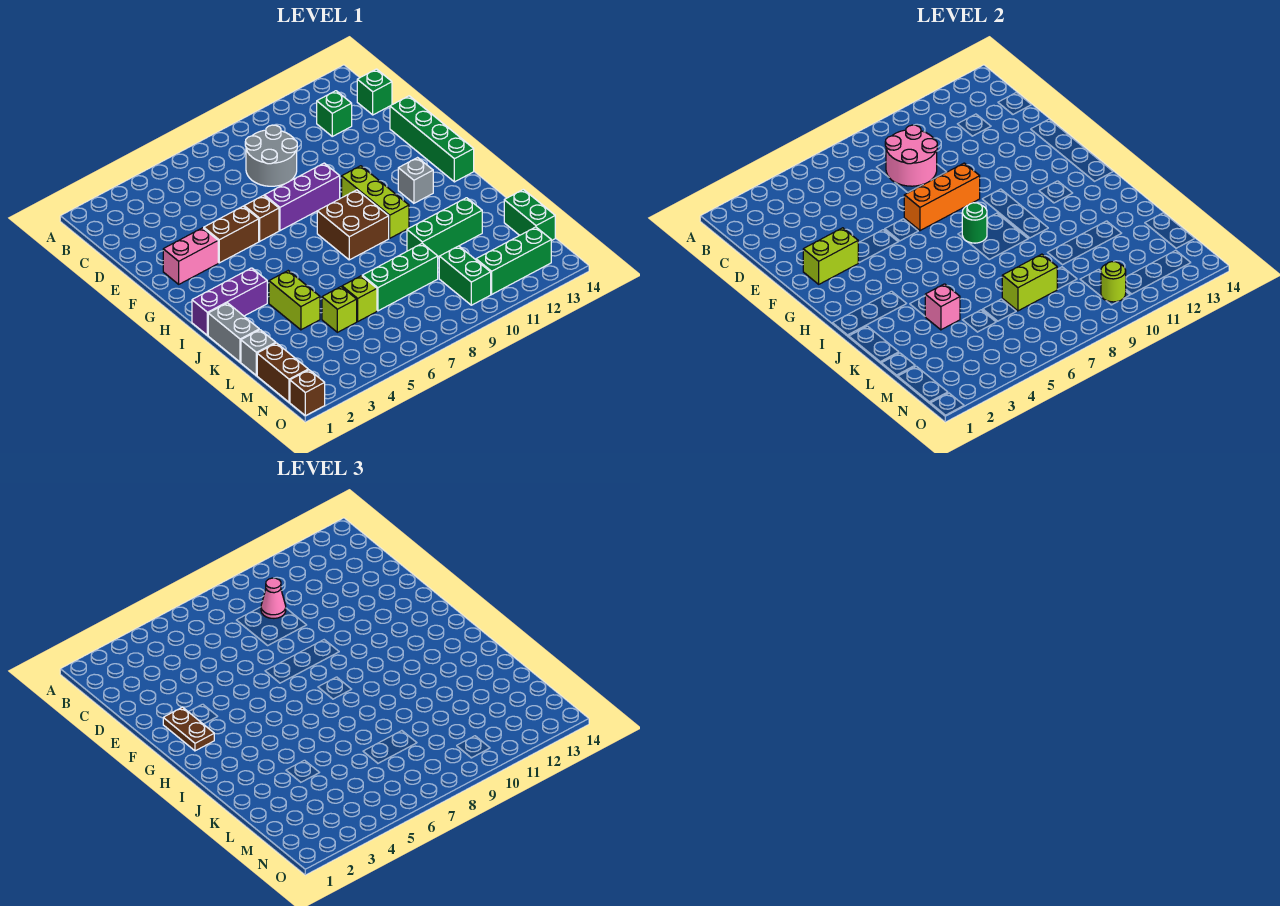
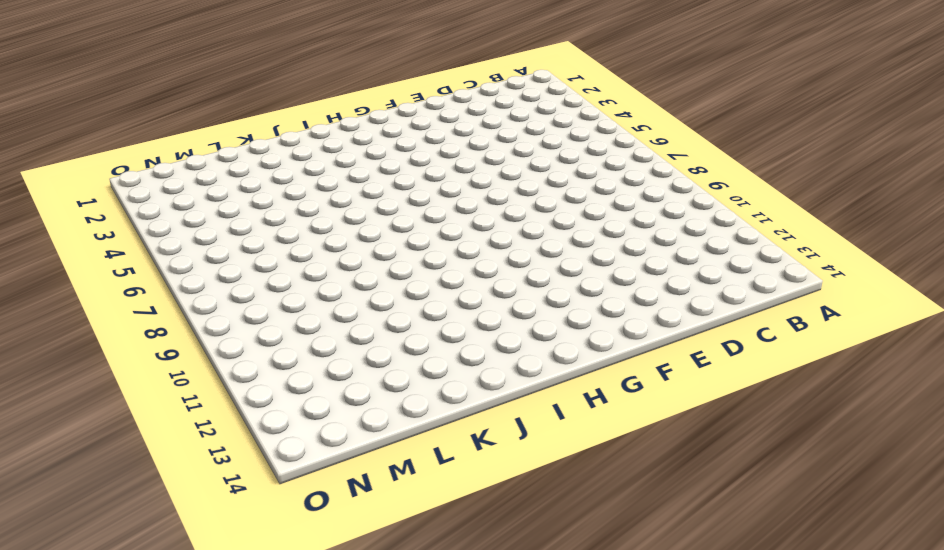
none -> grey 2x2 round brick [245,125,297,186]
none -> green 1x1 brick [317,91,352,136]
none -> green 1x1 brick [357,69,392,115]
none -> green 1x4 brick [390,96,474,182]

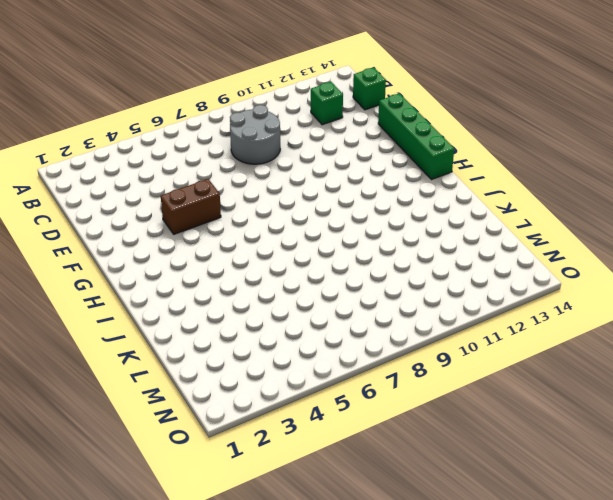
none -> pink 1x2 brick [163,228,218,284]
none -> brown 1x1 brick [244,196,279,241]
none -> purple 1x3 brick [264,163,340,231]
none -> lime 1x3 brick [342,166,409,238]

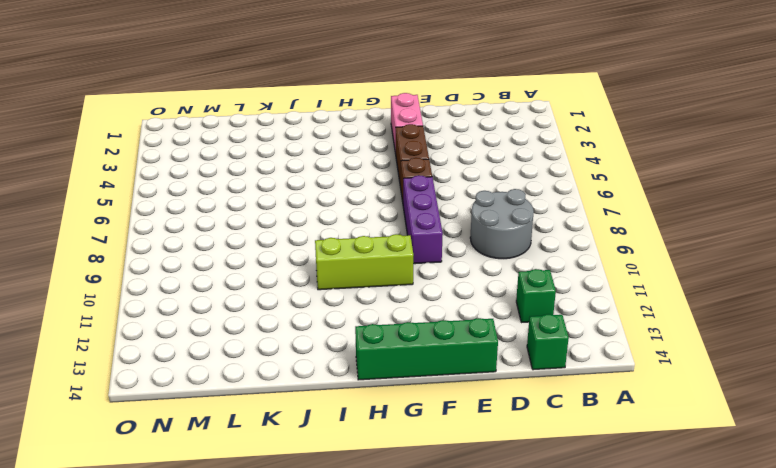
none -> brown 2x2 brick [317,190,389,260]
none -> grey 1x1 brick [398,158,433,203]
none -> purple 1x3 brick [192,268,267,335]
none -> grey 1x2 brick [208,303,259,362]

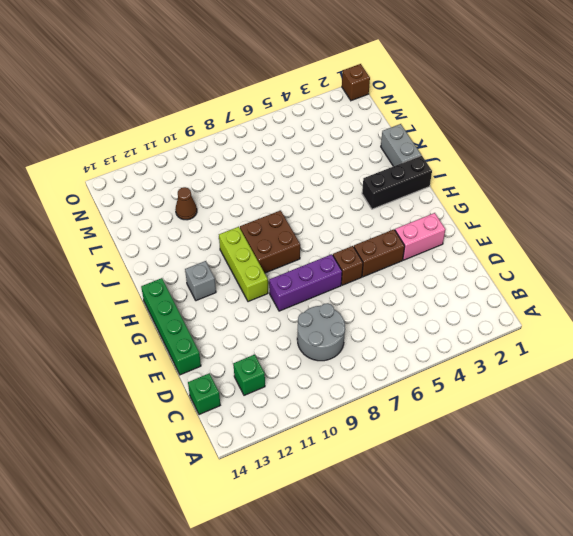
black 1x3 brick [362,155,432,209] -> purple 1x3 brick [192,268,267,335]
brown 1x1 cone [175,187,197,220] -> none
none -> lime 1x2 brick [269,271,320,330]
none -> green 1x3 brick [407,198,482,257]
none -> grey 1x1 brick [241,330,276,376]
none -> lime 1x1 brick [322,287,357,332]

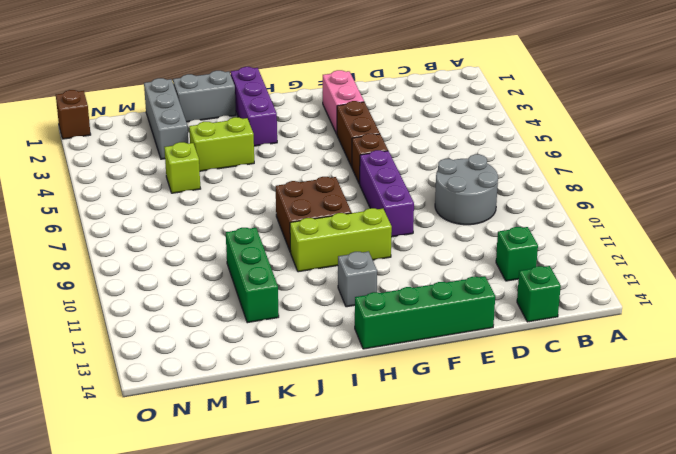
grey 1x3 brick [144,78,188,159] -> grey 1x1 brick [241,330,276,376]
none -> lime 1x1 brick [342,276,377,321]
none -> green 1x3 brick [362,244,438,311]
none -> green 1x2 brick [504,190,555,241]
none -> brown 1x2 brick [257,343,308,402]

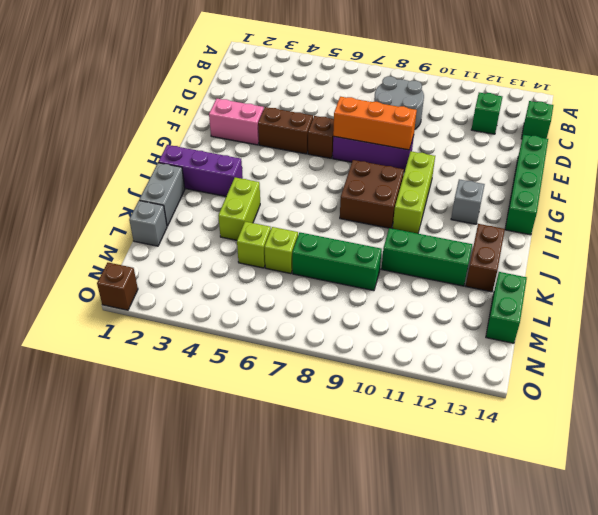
brown 1x2 brick [466,224,505,292] -> brown 1x2 brick moved to [257,343,308,402]
none -> green 1x2 brick [439,246,491,305]
none -> green 1x3 brick [476,227,551,294]
none -> pink 2x2 round brick [885,125,937,186]
none -> lime 1x2 brick [803,228,858,284]

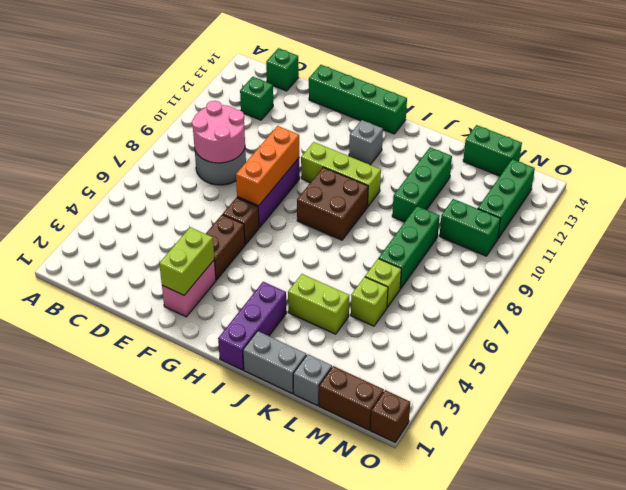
none -> green 1x1 round brick [962,203,987,243]
none -> pink 1x1 brick [925,284,960,330]
none -> lime 1x2 brick [1002,254,1057,311]
none -> lime 1x1 round brick [1101,262,1126,302]

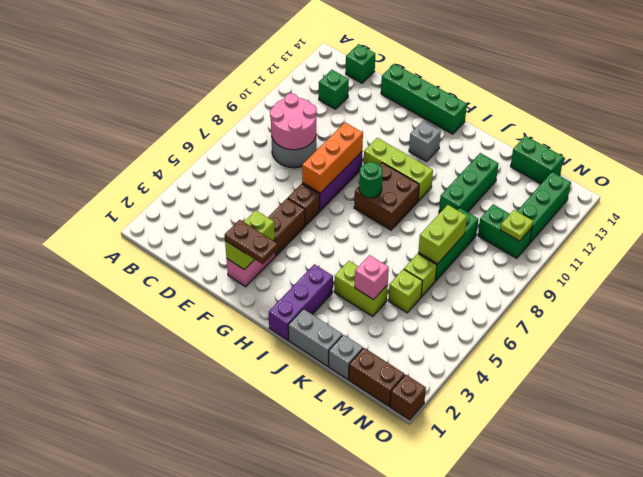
lime 1x1 plate [500,210,533,241] -> lime 1x1 round brick [1101,262,1126,302]
none -> pink 1x1 cone [261,578,286,618]

